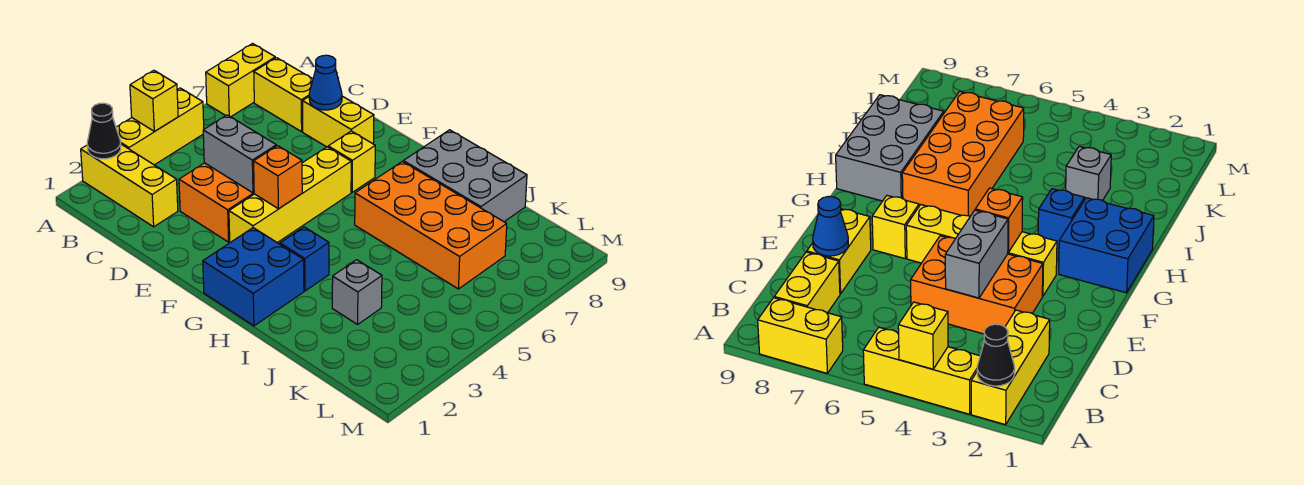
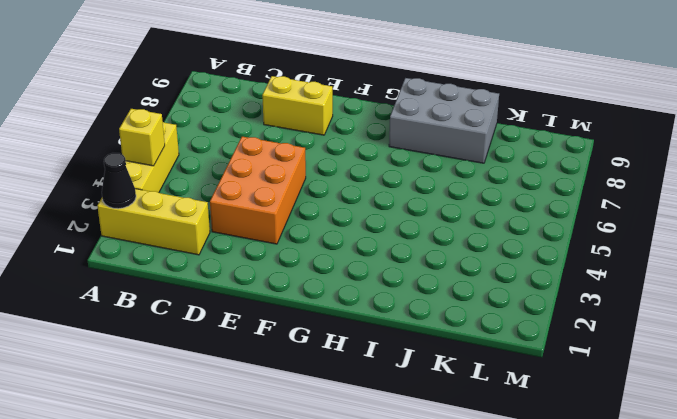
none -> yellow 1x2 brick [206,44,275,117]
none -> yellow 1x2 brick [254,58,313,132]
none -> yellow 1x4 brick [229,147,351,243]

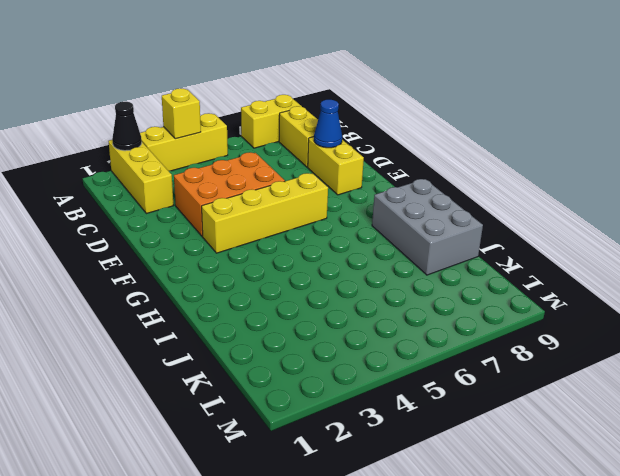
none -> yellow 1x1 brick [328,131,375,192]
none -> blue 2x2 brick [203,228,304,326]
none -> blue 1x1 brick [280,227,329,291]

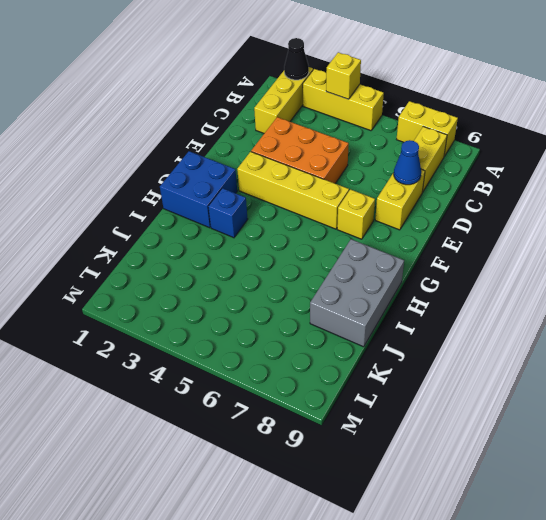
none -> orange 2x4 brick [355,161,507,289]
none -> grey 1x1 brick [332,260,382,324]
none -> grey 1x2 brick [203,115,276,193]

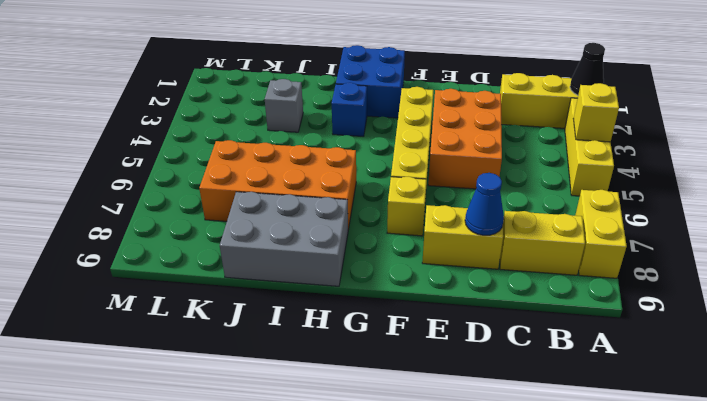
none -> grey 1x2 brick [203,115,276,193]
none -> orange 1x1 brick [254,146,302,209]

